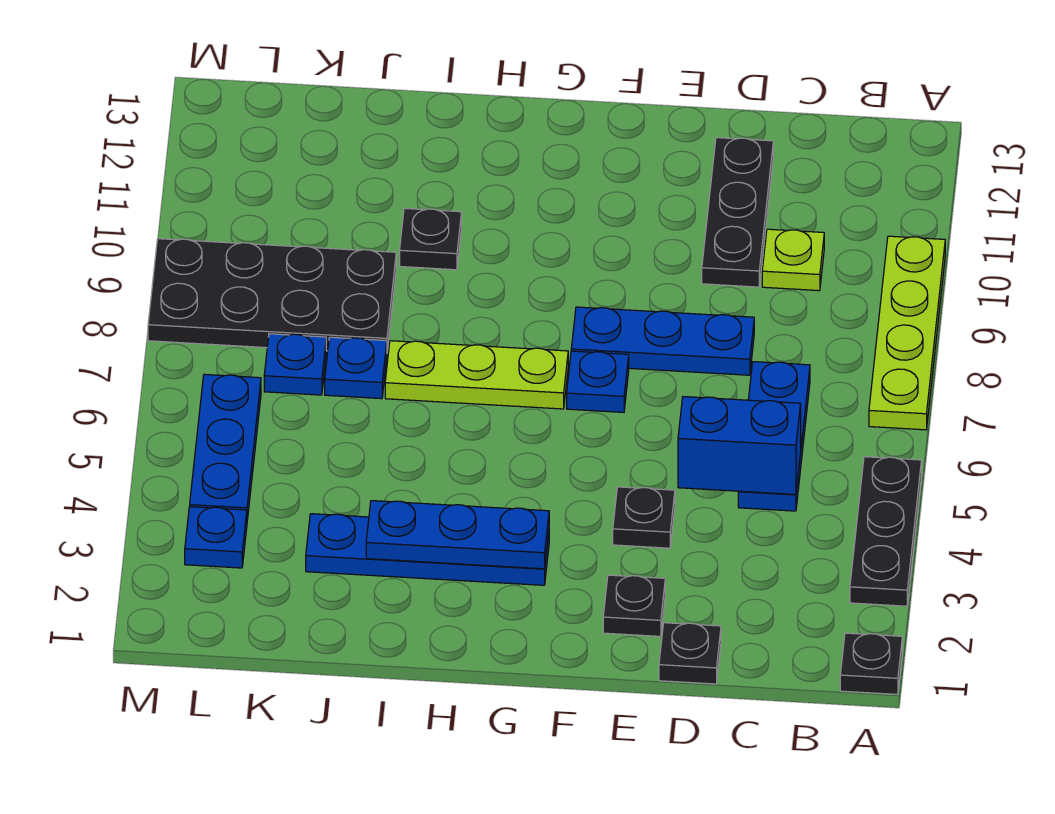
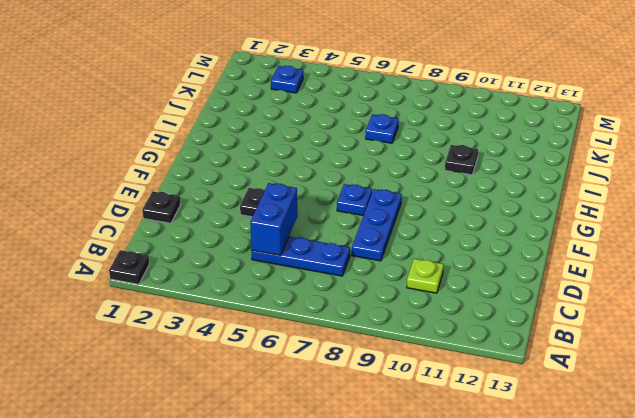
none -> black 1x3 plate [850,457,922,606]
none -> lime 1x4 plate [869,236,945,430]
none -> black 1x3 plate [702,138,773,287]

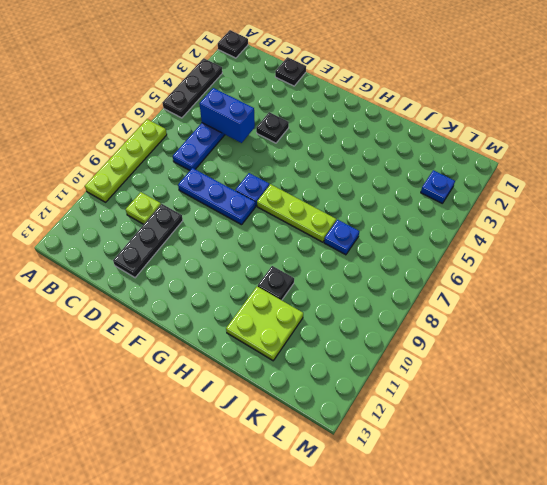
lime 2x2 plate [226,286,303,361] -> none
none -> black 1x1 plate [603,575,665,636]
none -> blue 1x4 plate [306,514,549,585]
none -> black 2x4 plate [148,239,396,351]

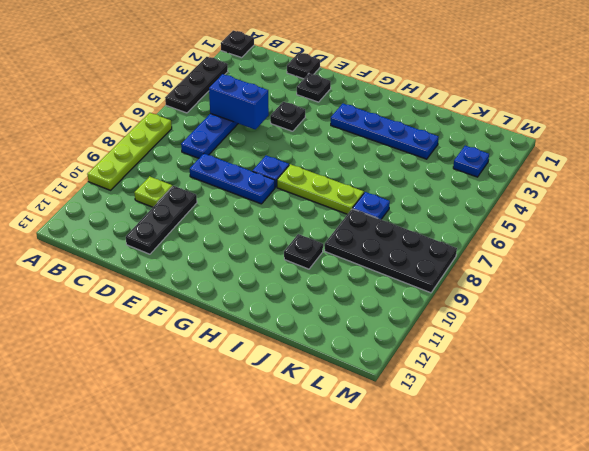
none -> blue 1x1 plate [264,334,326,395]
none -> blue 1x3 plate [190,374,261,520]
none -> blue 1x3 plate [366,501,549,569]

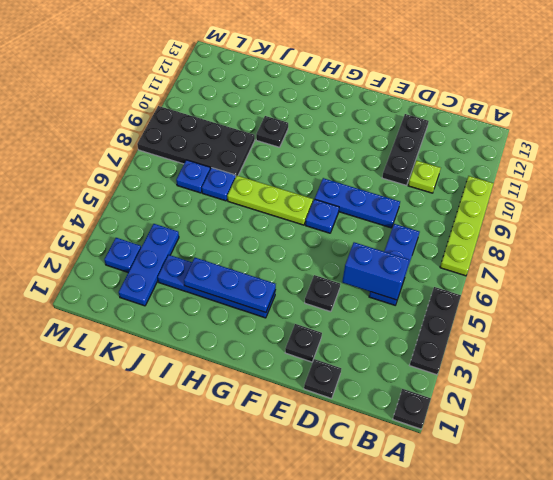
blue 1x3 plate [119,224,179,306] -> blue 1x3 plate moved to [190,374,261,520]

